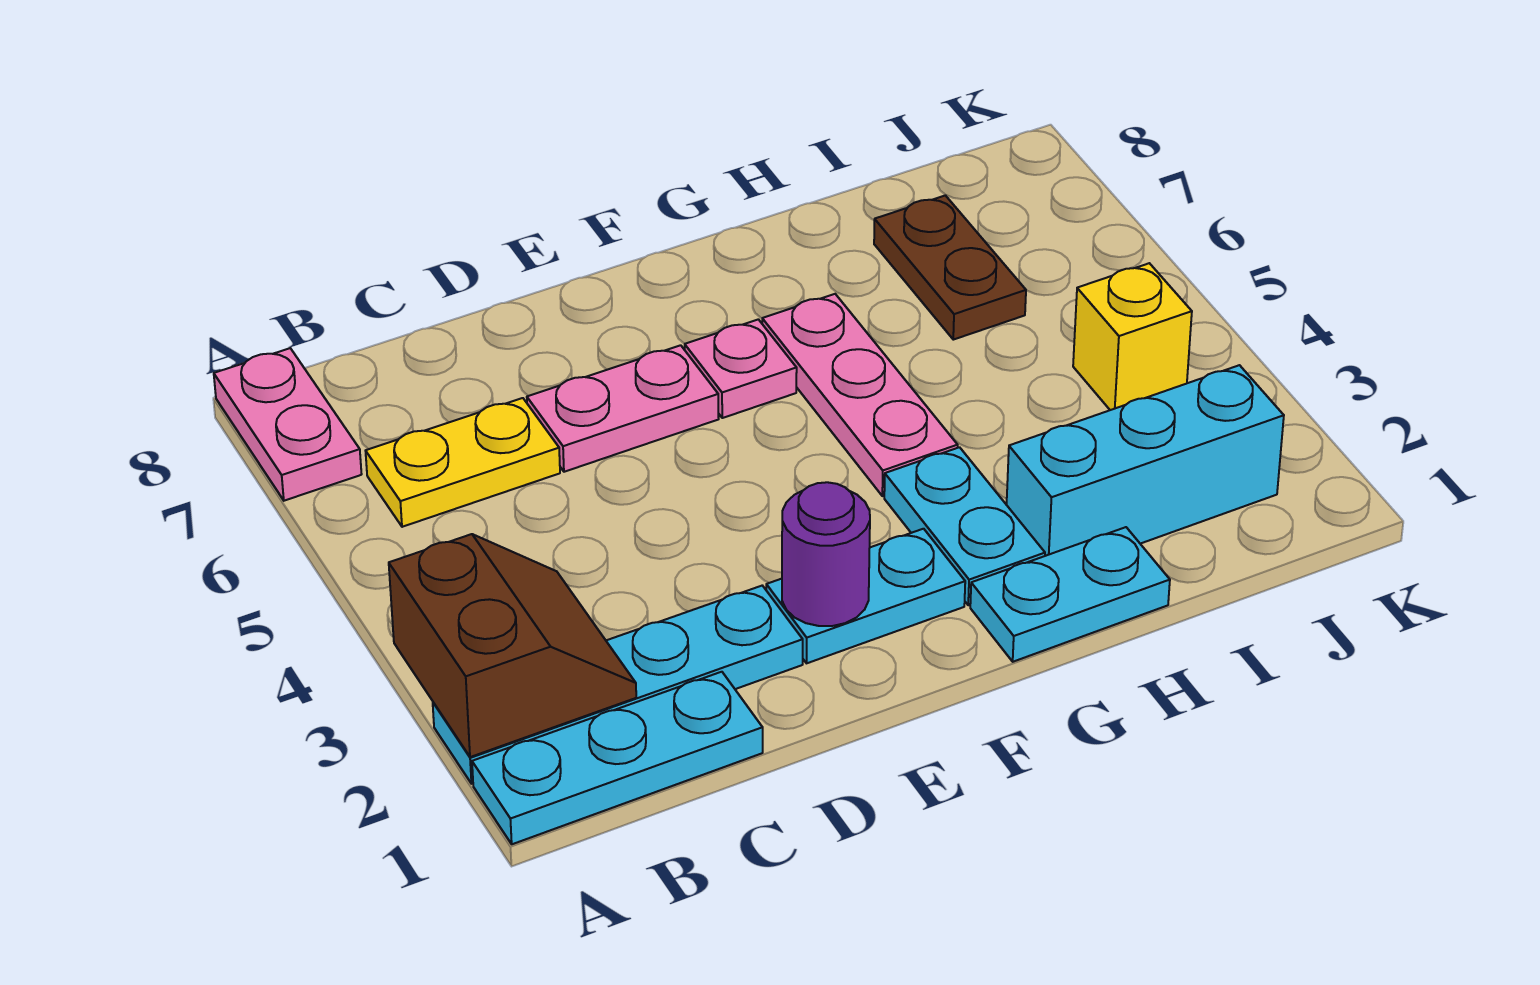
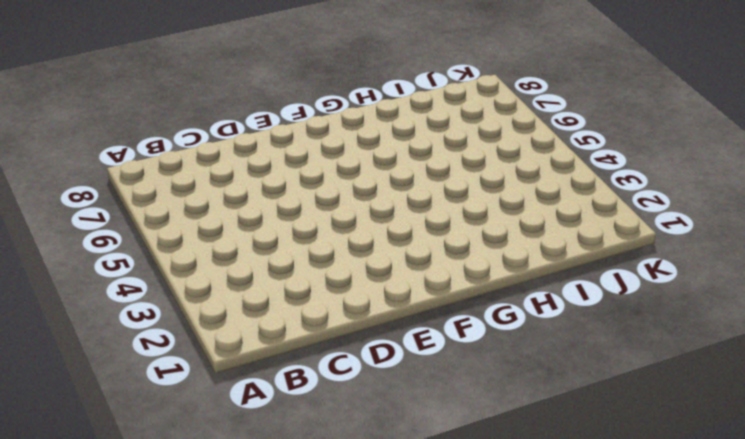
none -> cyan 1x3 plate [472,672,763,844]
none -> cyan 1x4 plate [433,586,803,784]
none -> pink 1x2 plate [214,348,362,501]

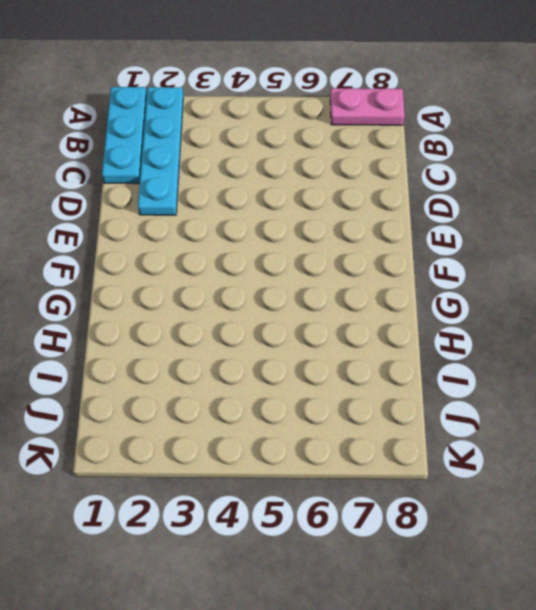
none -> yellow 1x2 plate [366,398,560,527]
none -> pink 1x2 plate [527,345,719,472]
none -> cyan 1x2 plate [766,529,965,663]

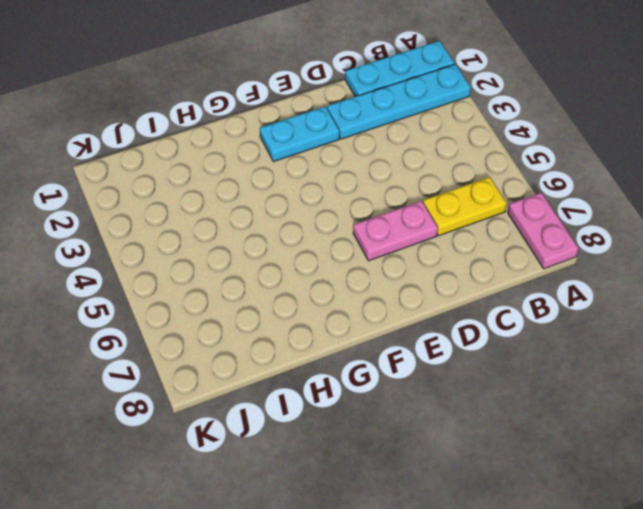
none -> pink 1x1 plate [685,319,797,418]
none -> cyan 1x2 plate [970,527,1170,662]
none -> cyan 1x2 plate [884,447,1045,605]

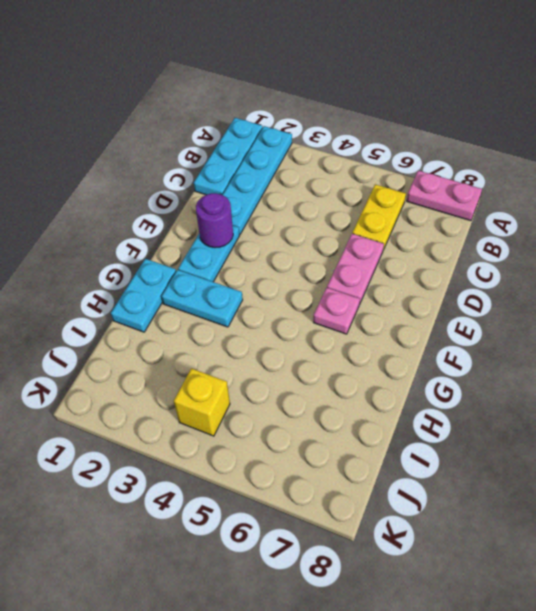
none -> pink 1x3 plate [762,294,958,496]
none -> cyan 1x3 brick [1007,365,1284,556]
none -> brown 1x2 plate [874,195,1026,340]

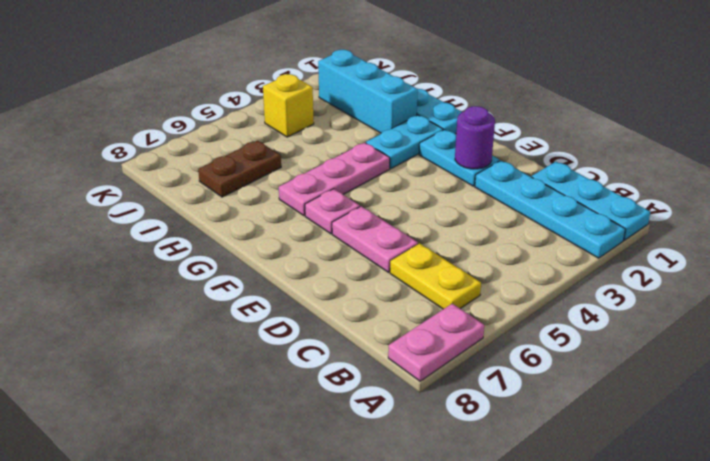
none -> brown 2x2 slope [389,534,636,757]

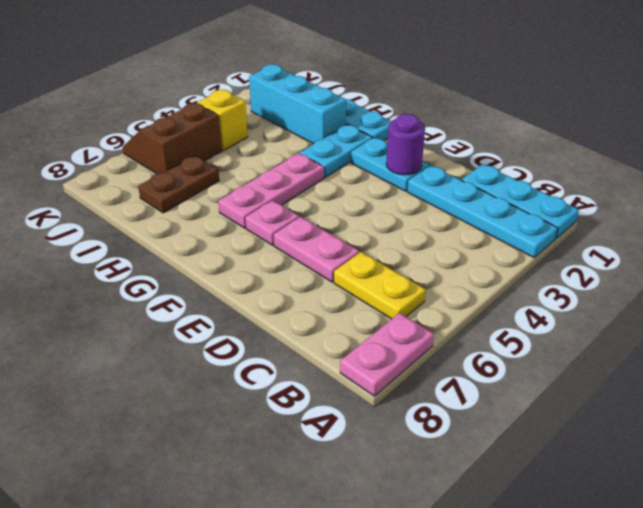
brown 2x2 slope [123,103,222,174] -> brown 2x2 slope moved to [389,534,636,757]

